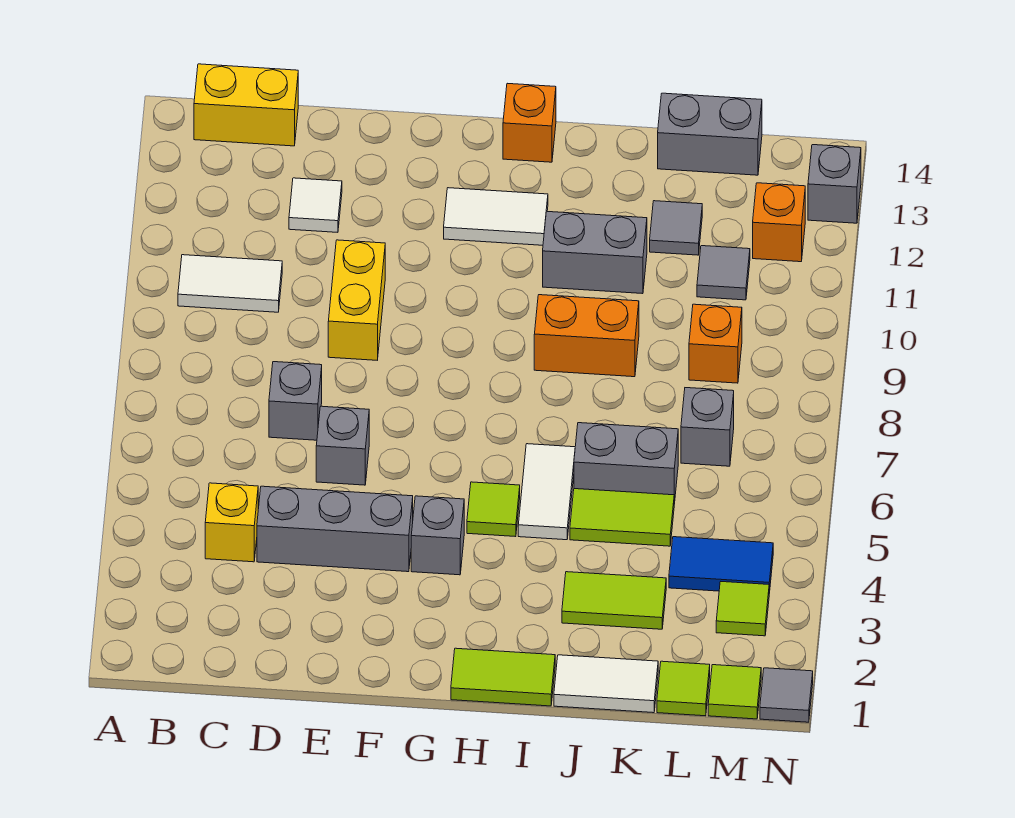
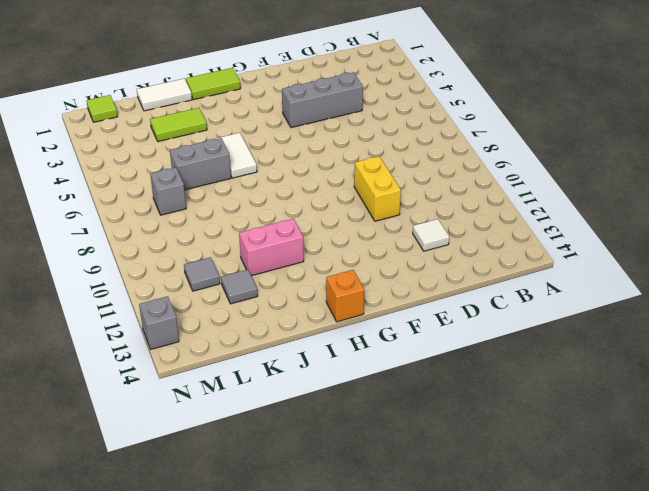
pink 1x2 brick [239,219,304,276] -> grey 1x2 brick [543,211,647,294]
none -> white 1x2 tile [178,255,282,312]
none -> yellow 1x2 brick [194,64,298,146]
none -> yellow 1x1 brick [205,483,258,562]
none -> grey 1x1 brick [269,362,322,440]

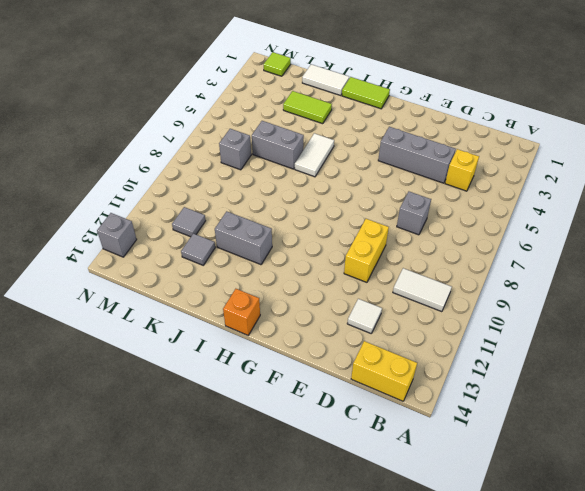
none -> grey 1x1 brick [316,406,369,485]
none -> grey 1x1 brick [411,496,464,575]
none -> white 1x2 tile [444,188,548,245]
none -> lime 1x1 tile [467,482,520,537]

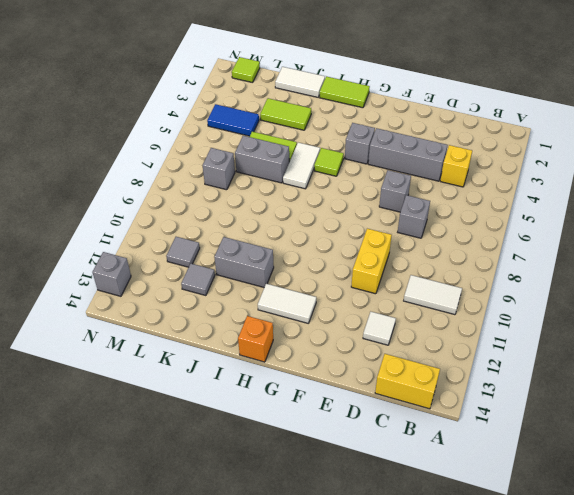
none -> orange 1x2 brick [534,295,639,377]
none -> grey 1x2 brick [658,93,762,175]
none -> lime 1x1 tile [657,661,710,716]
none -> orange 1x1 brick [689,304,742,383]

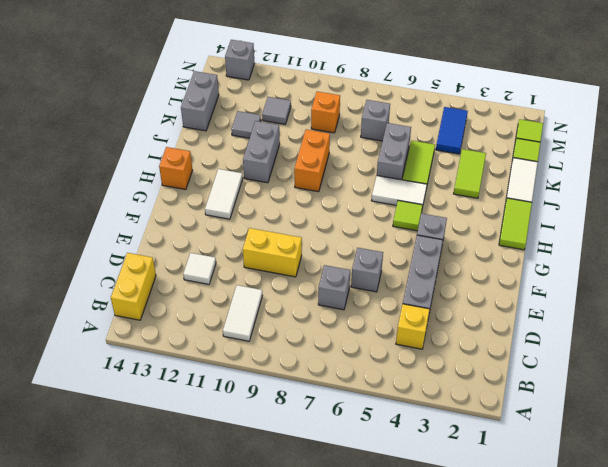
none -> lime 1x1 tile [716,582,769,636]
none -> orange 1x1 brick [753,183,805,262]
none -> grey 1x1 tile [760,668,813,722]

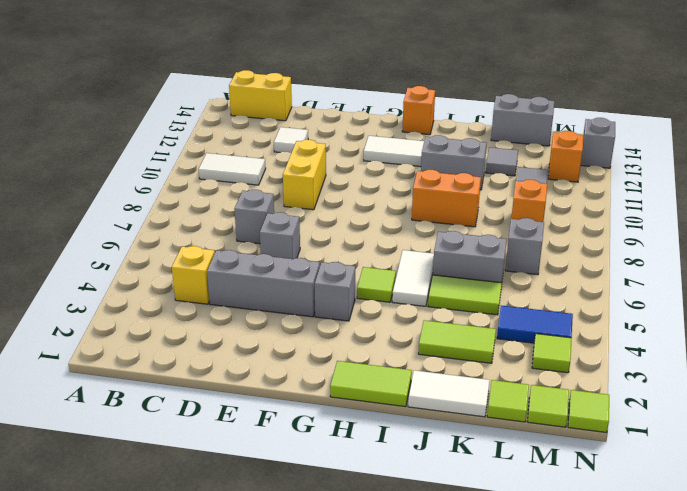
lime 1x1 tile [568,390,609,433] -> grey 1x1 tile [760,668,813,722]

